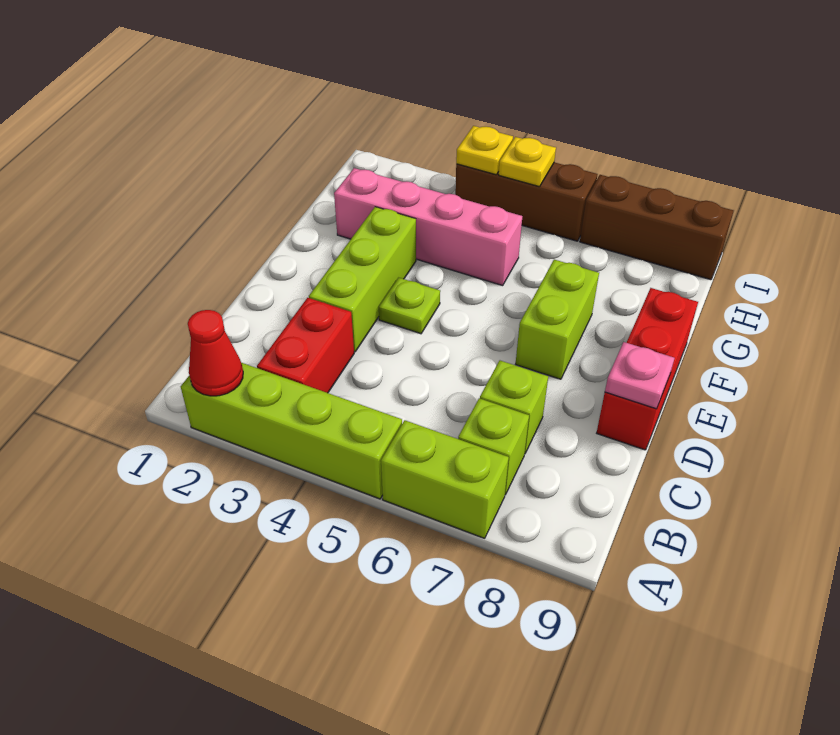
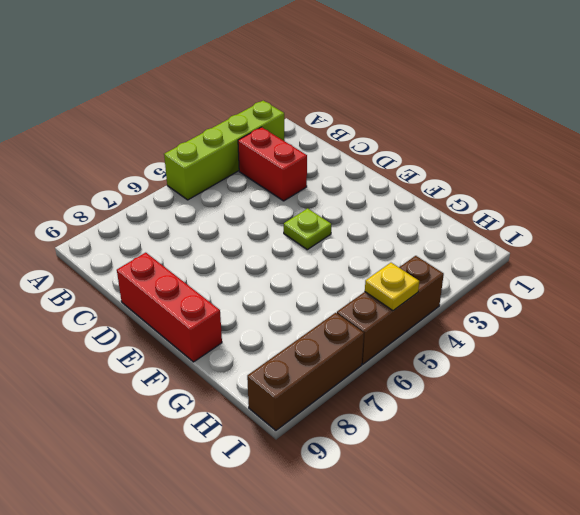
none -> lime 1x2 brick [381,420,509,538]
none -> lime 1x1 brick [458,398,529,495]
none -> lime 1x1 brick [480,361,548,453]

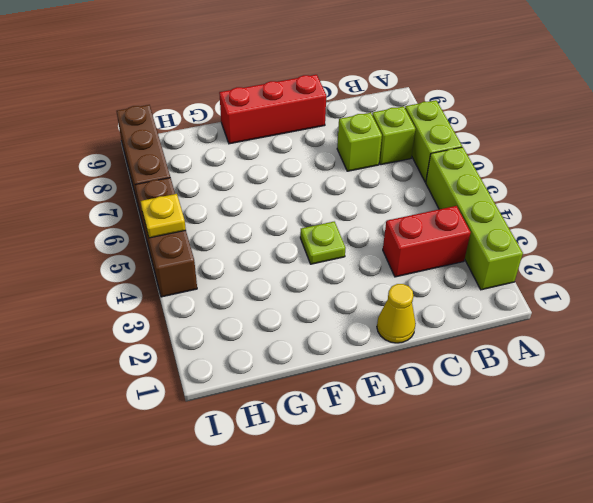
yellow 1x1 cone [377,284,416,343] -> none
none -> lime 1x3 brick [309,207,416,352]
none -> lime 1x2 brick [516,260,599,379]
none -> pink 1x4 brick [334,168,522,286]

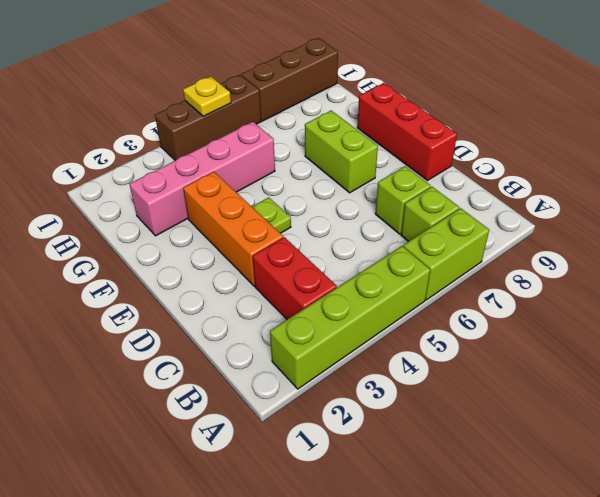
orange 1x3 brick [183,172,283,286] -> lime 1x3 brick [309,207,416,352]
none -> red 1x1 cone [188,310,243,396]
none -> pink 1x1 plate [605,342,674,409]
none -> yellow 1x1 plate [456,126,513,175]

